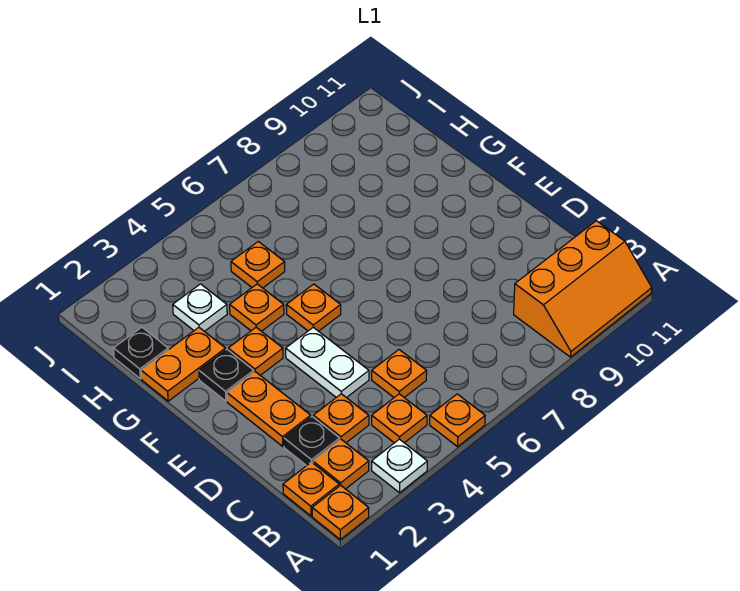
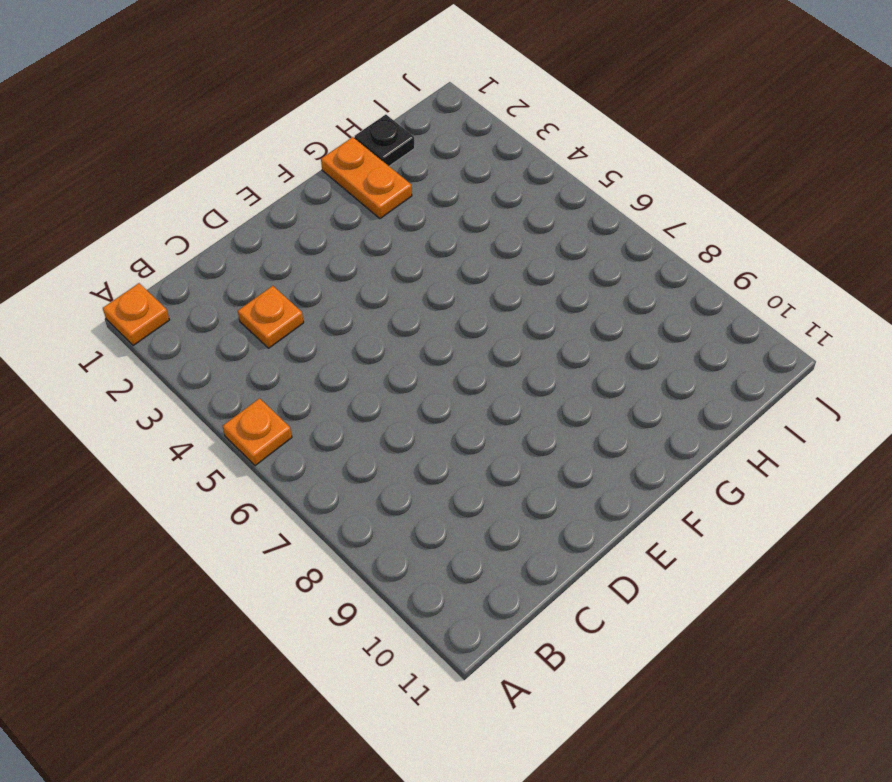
none -> white 1x1 plate [372,439,427,493]
none -> orange 2x3 slope [514,221,652,357]
none -> orange 1x1 plate [283,462,339,516]

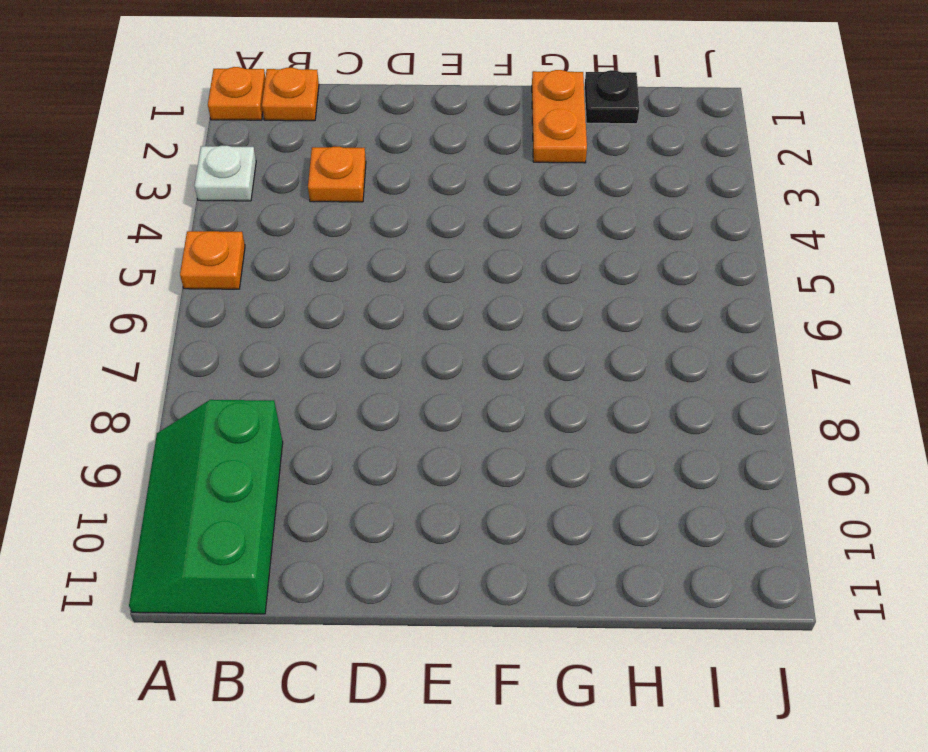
green 2x3 slope [129,400,283,614] -> orange 2x3 slope [514,221,652,357]
none -> orange 1x1 plate [313,439,369,489]
none -> orange 1x1 plate [372,394,427,443]
none -> black 1x1 plate [284,417,340,466]

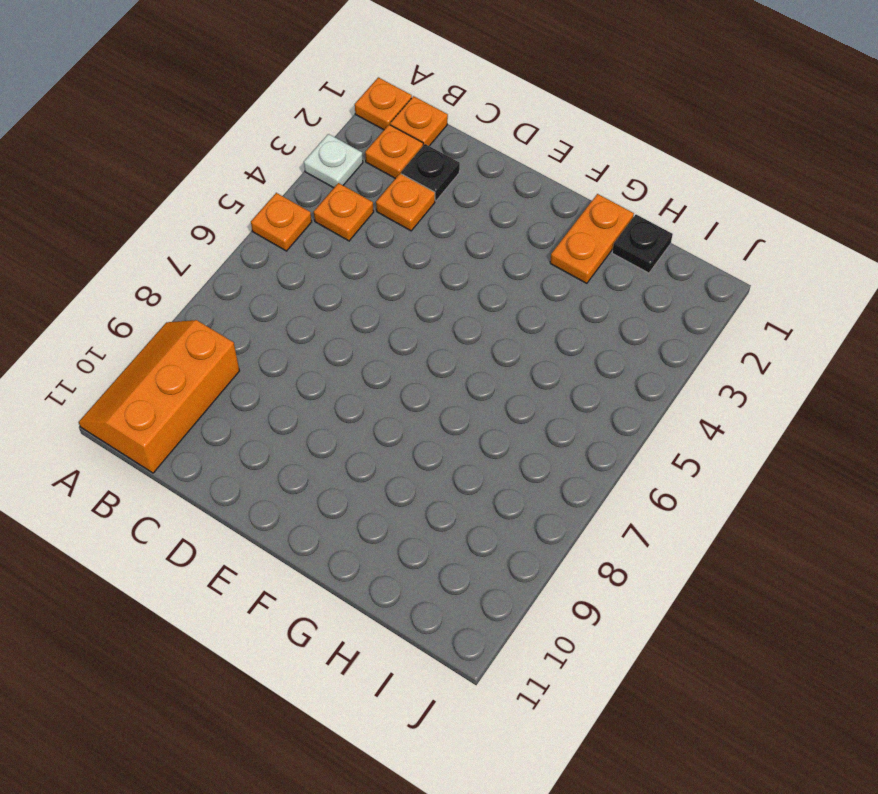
none -> orange 1x1 plate [372,350,427,397]
none -> orange 1x2 plate [227,372,311,446]
none -> white 1x2 plate [286,327,369,398]

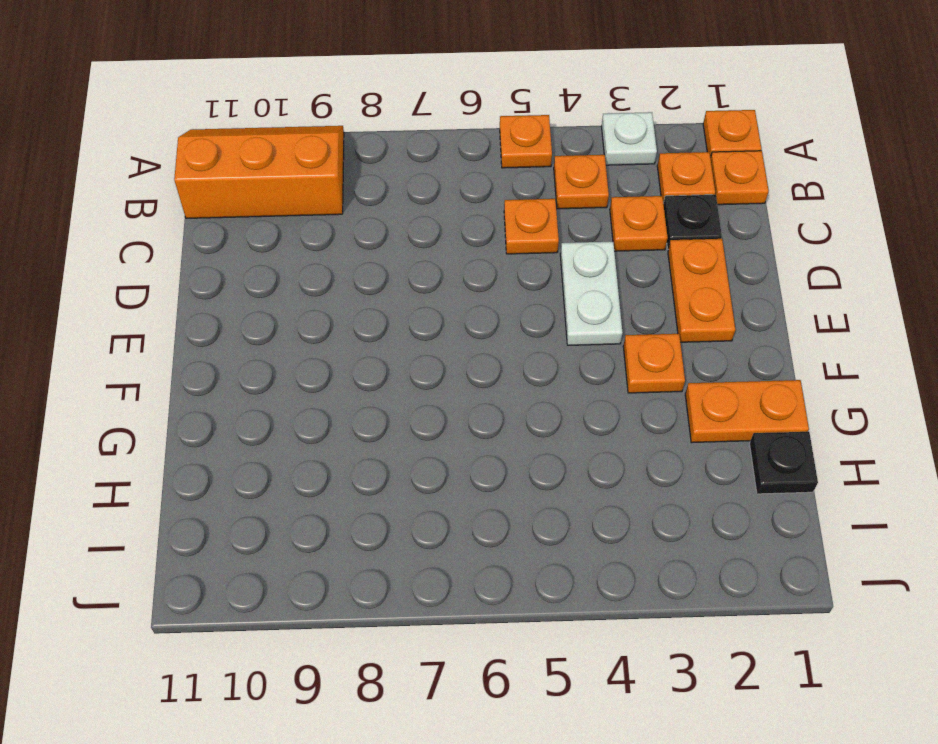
none -> black 1x1 plate [199,349,254,401]
none -> orange 1x1 plate [286,284,341,331]
none -> orange 1x1 plate [230,284,284,331]

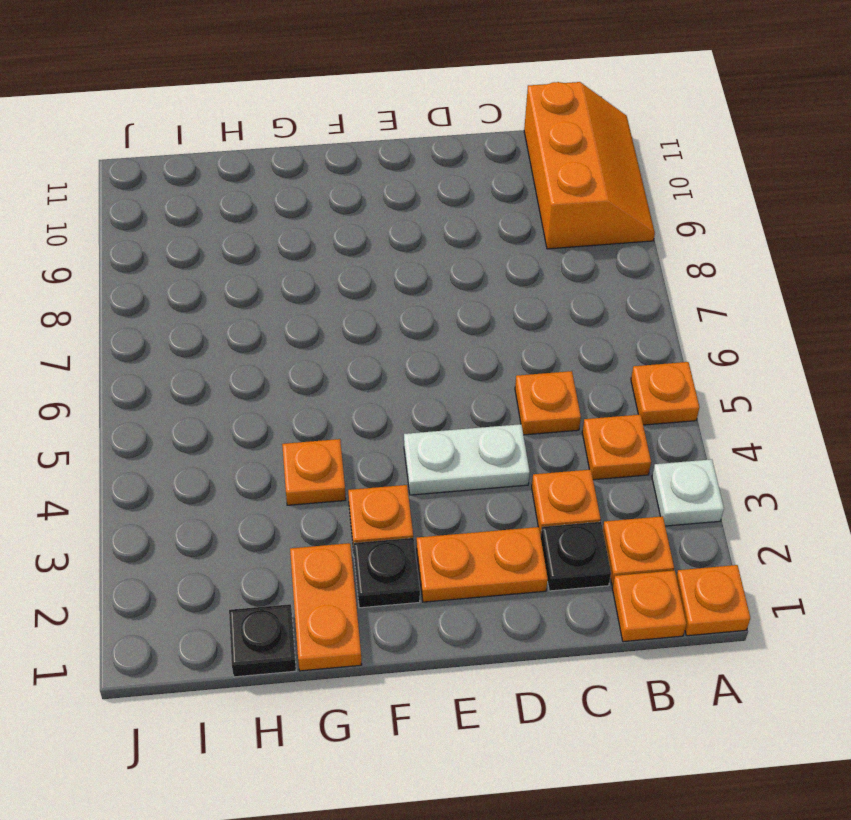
none -> orange 1x1 plate [286,284,341,331]
none -> white 1x1 plate [173,284,227,331]
none -> orange 1x1 plate [231,242,285,288]

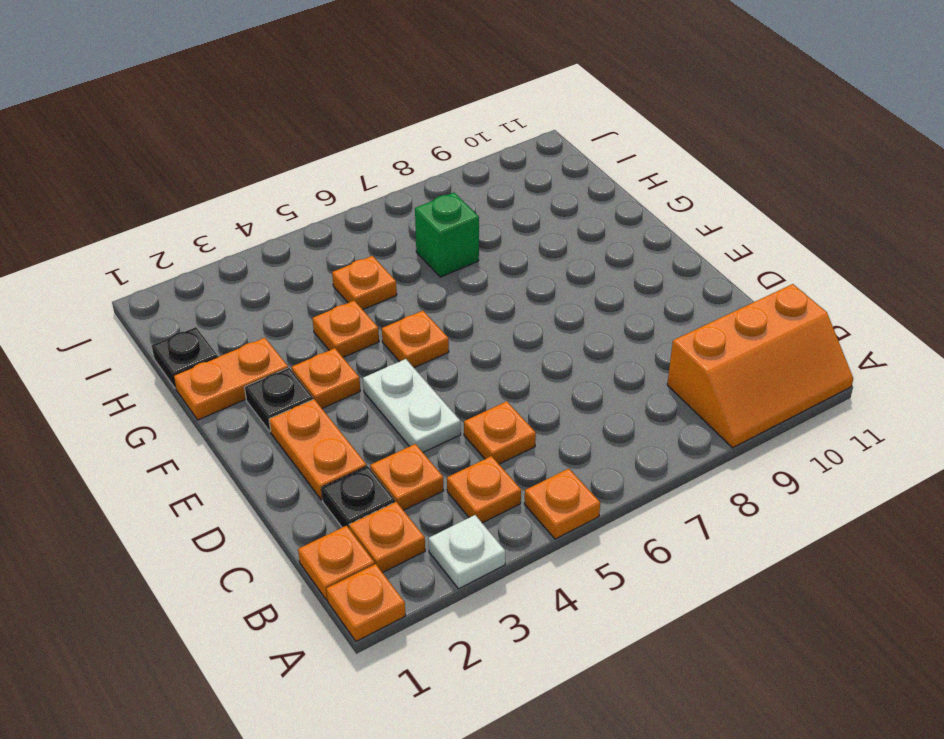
green 1x1 brick [415,193,479,277] -> none
none -> white 1x1 plate [173,284,227,331]

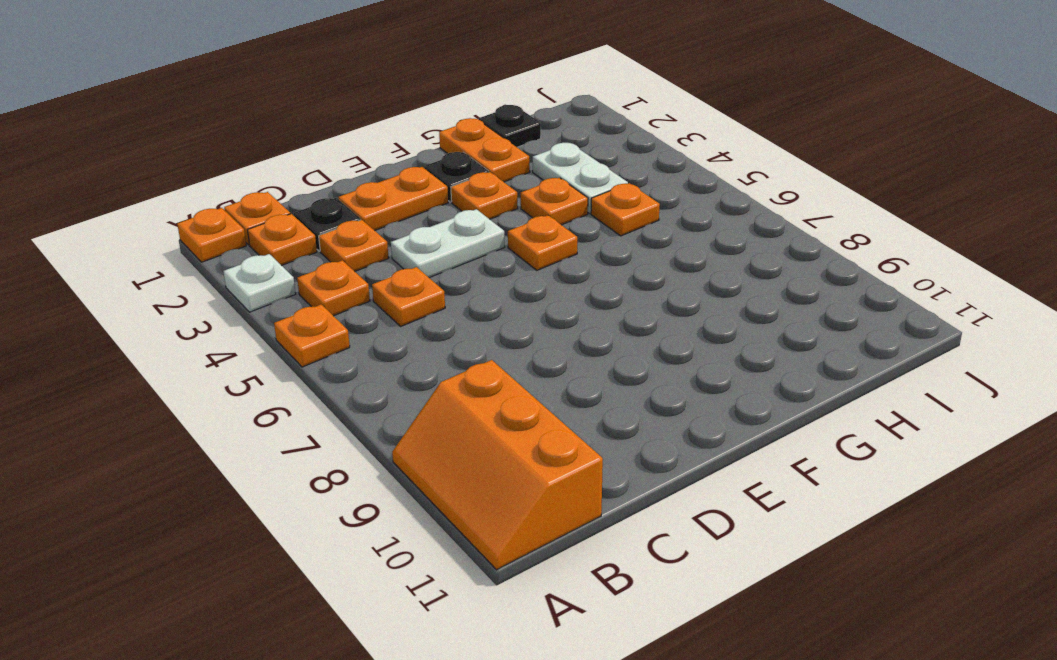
white 1x2 plate [533,143,628,213] -> white 1x1 plate [173,284,227,331]

